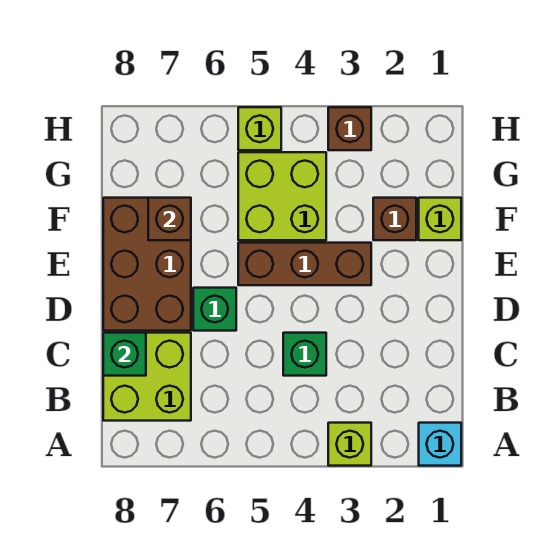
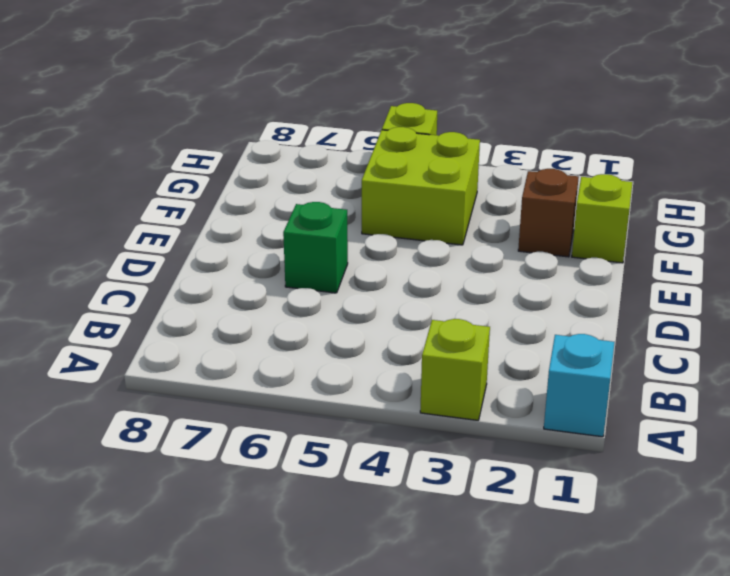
none -> lime 2x2 brick [103,333,191,421]
none -> green 1x1 brick [283,333,326,376]
none -> brown 2x3 brick [103,198,191,331]

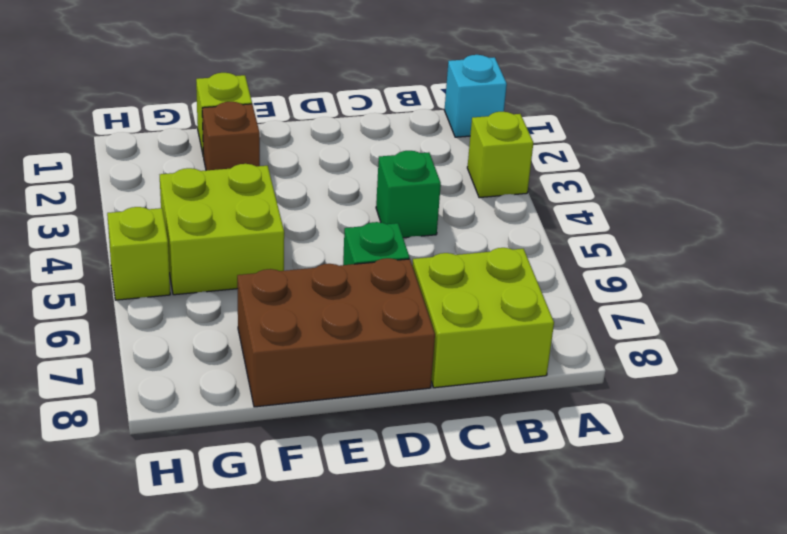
none -> brown 1x3 brick [238,243,371,285]
none -> brown 1x1 brick [328,107,371,150]
none -> green 1x1 brick [103,333,146,376]

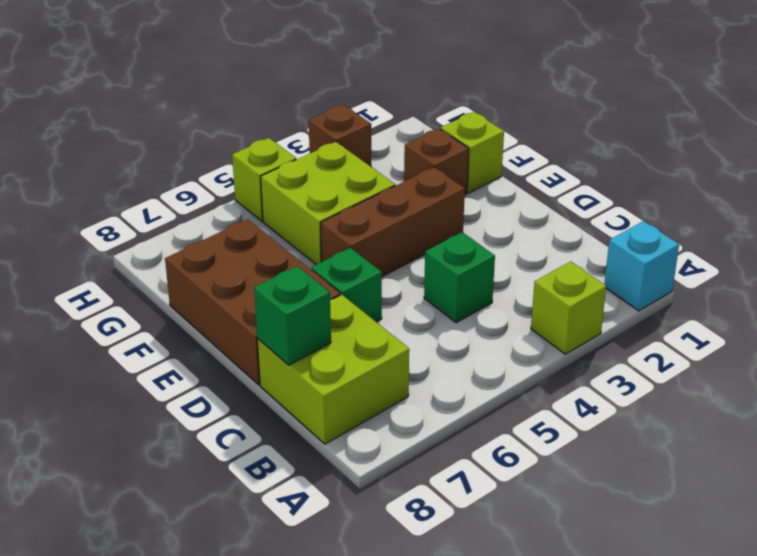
none -> brown 1x1 brick [148,198,191,240]

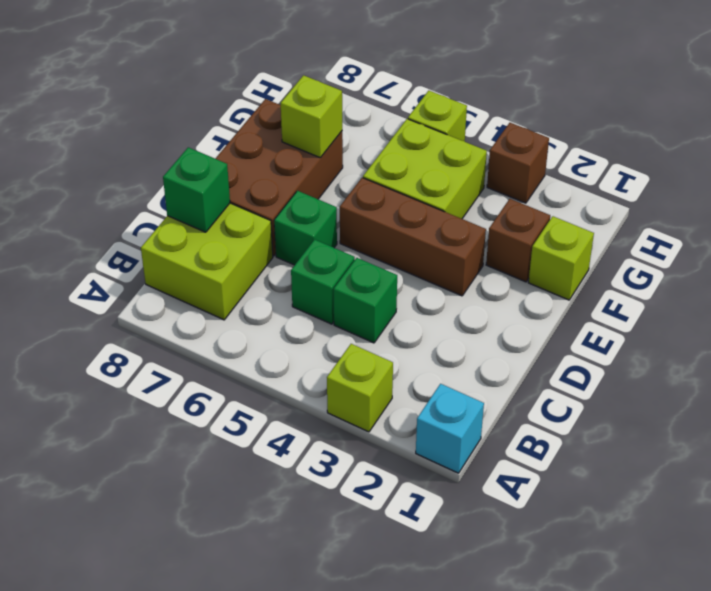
green 1x1 brick [291,240,355,324] -> none
lime 1x1 brick [281,75,342,158] -> brown 1x1 brick [148,198,191,240]

